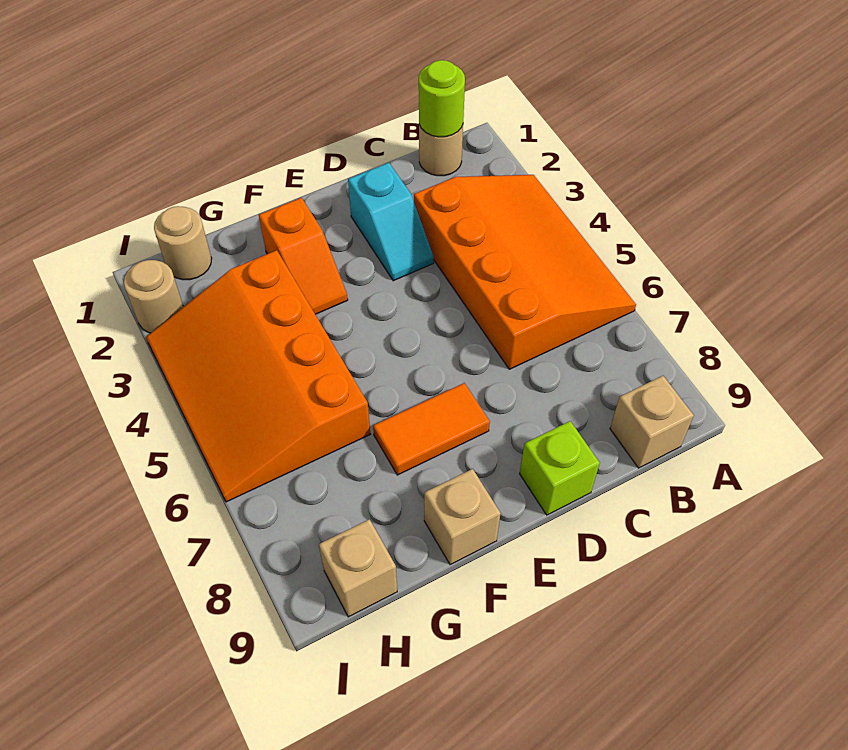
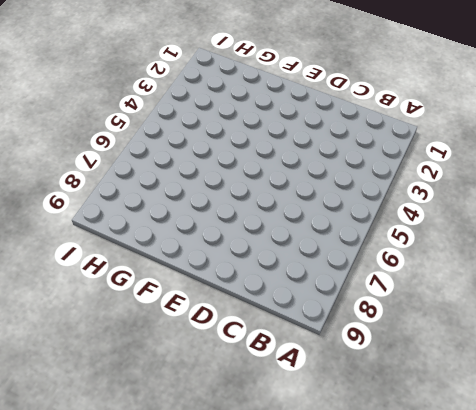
none -> orange 3x4 slope [414,175,636,369]
none -> tan 1x1 round brick [419,125,463,176]
none -> tan 1x1 brick [610,376,694,468]

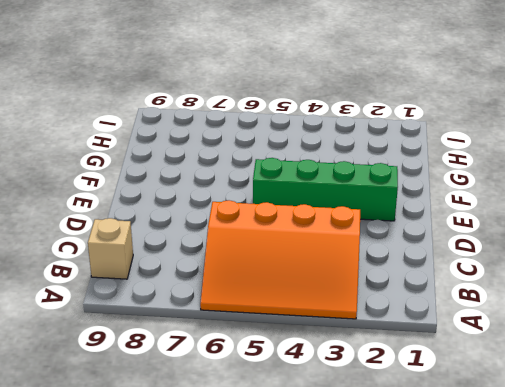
green 1x4 brick [253,158,398,221] -> none
none -> tan 1x1 round brick [419,125,463,176]
none -> cyan 1x2 slope [348,163,434,281]
none -> lime 1x1 brick [520,421,600,515]

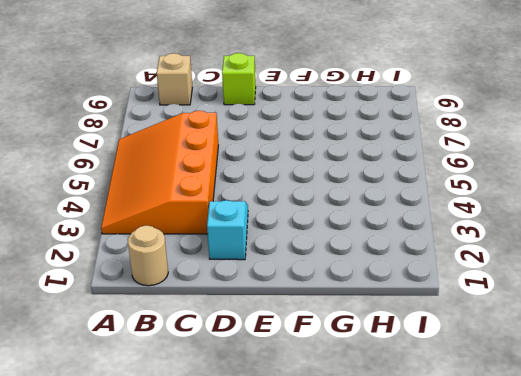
none -> orange 1x2 tile [373,383,490,475]
none -> orange 1x2 slope [259,198,348,314]
none -> tan 1x1 brick [424,469,501,565]

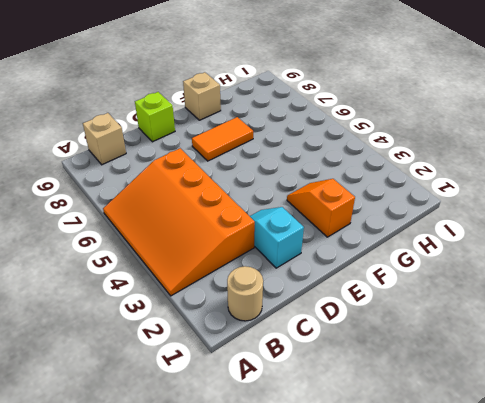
none -> orange 3x4 slope [146,250,370,502]
none -> tan 1x1 round brick [154,206,212,280]
none -> tan 1x1 brick [319,519,397,617]

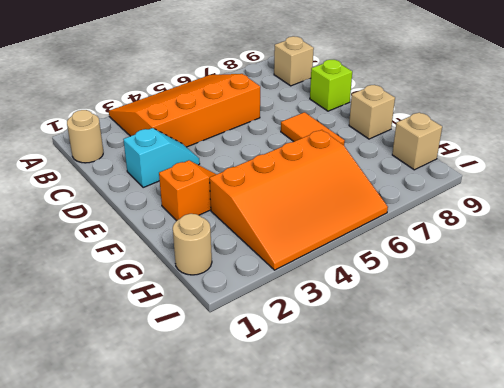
none -> tan 1x1 round brick [124,260,183,333]
none -> lime 1x1 round brick [419,60,465,137]

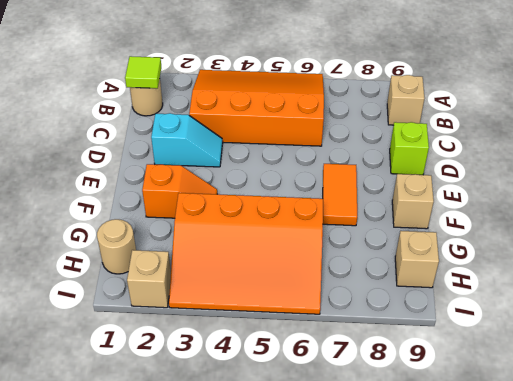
lime 1x1 tile [125,56,161,88] -> lime 1x1 round brick [419,60,465,137]
tan 1x1 brick [127,250,171,308] -> tan 1x1 round brick [124,260,183,333]

